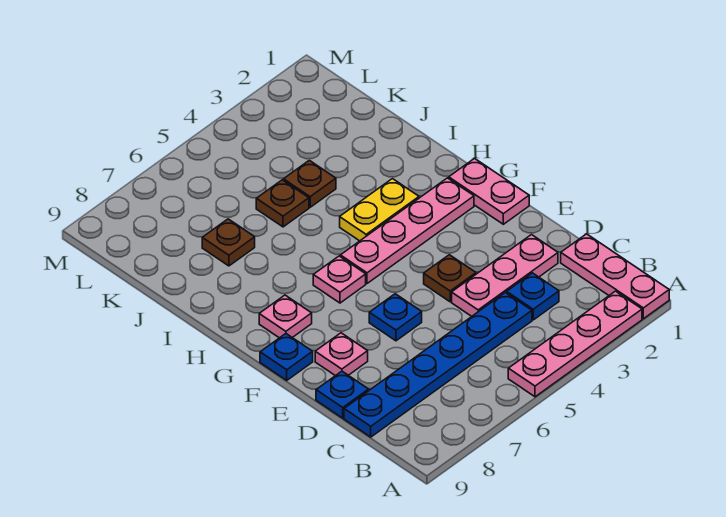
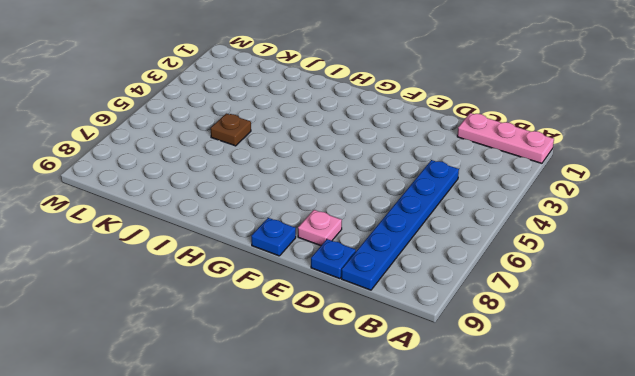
none -> pink 1x4 plate [508,291,642,397]
none -> blue 1x1 plate [507,273,559,320]
none -> pink 1x3 plate [452,235,558,316]

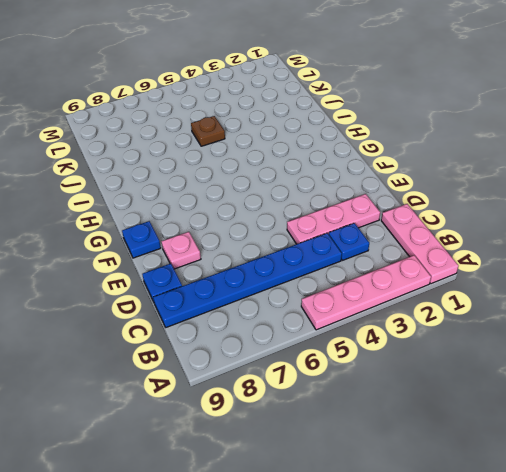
none -> brown 1x1 plate [424,255,476,302]
none -> blue 1x1 plate [369,294,422,341]
none -> pink 1x2 plate [449,158,529,224]

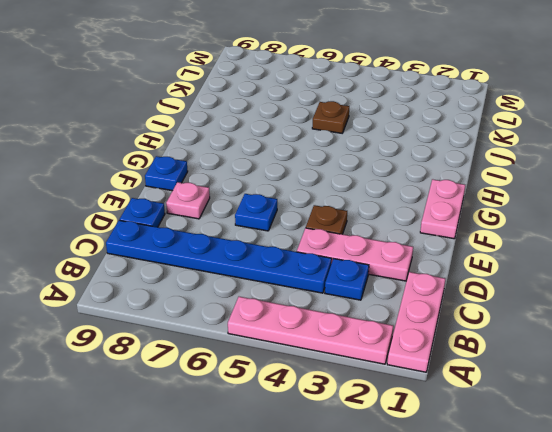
none -> pink 1x4 plate [340,178,474,283]
none -> pink 1x1 plate [313,256,366,303]
none -> pink 1x1 plate [259,295,312,338]

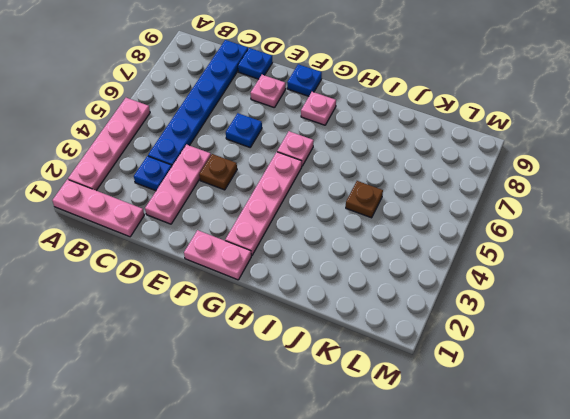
none -> yellow 1x2 plate [340,179,419,241]
none -> brown 1x1 plate [284,160,336,207]
none -> brown 1x1 plate [202,219,255,266]

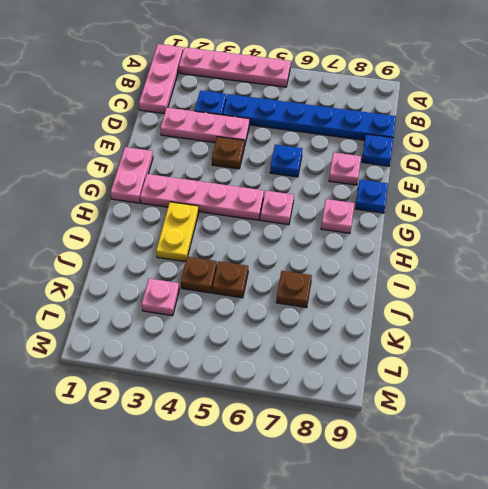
yellow 1x2 plate [156,202,199,262] -> yellow 1x2 plate turned to [340,179,419,241]
pink 1x1 plate [142,279,179,316] -> none

